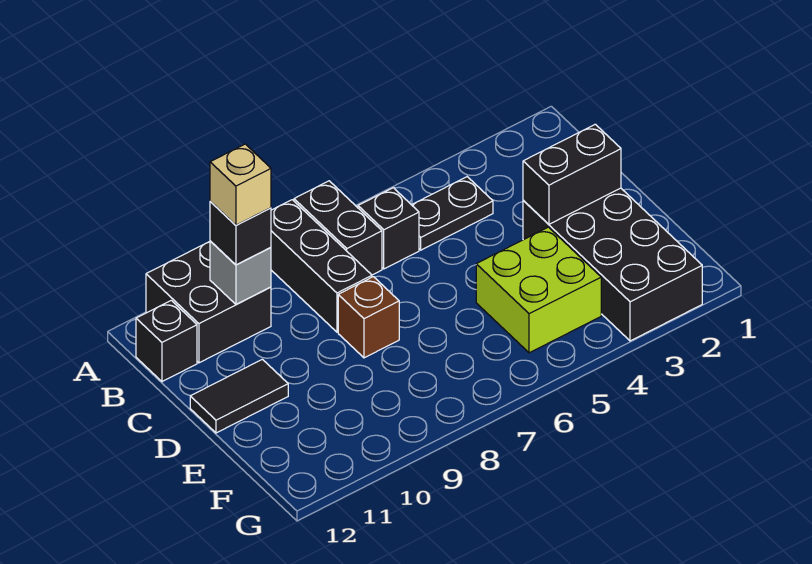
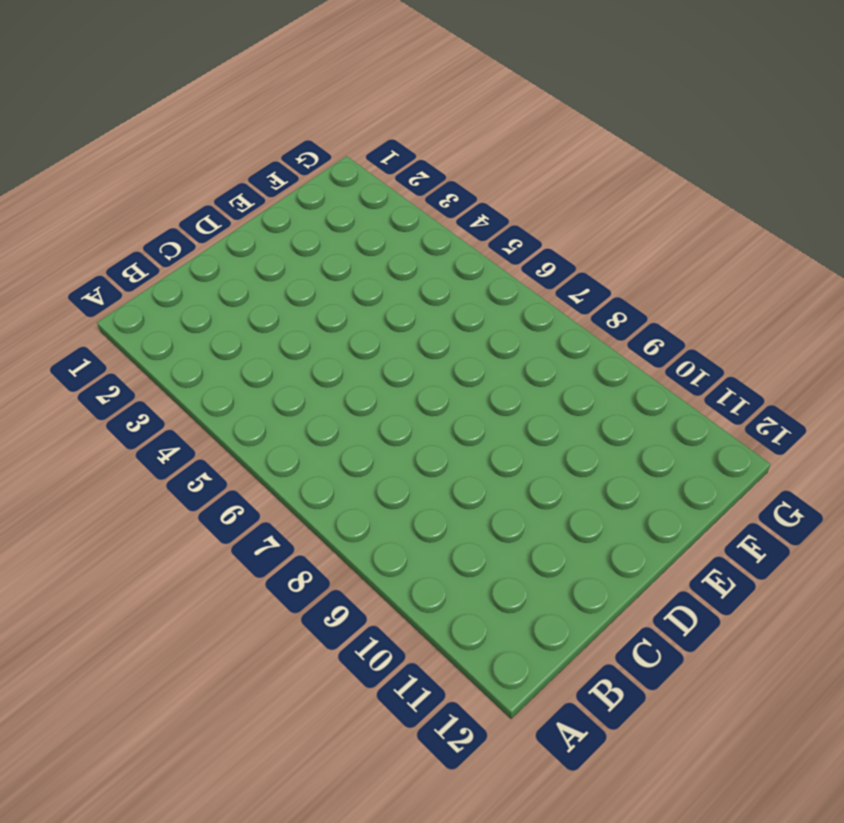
none -> black 1x2 brick [294,181,382,275]
none -> black 1x3 brick [271,200,372,332]
none -> black 2x2 brick [146,242,271,363]

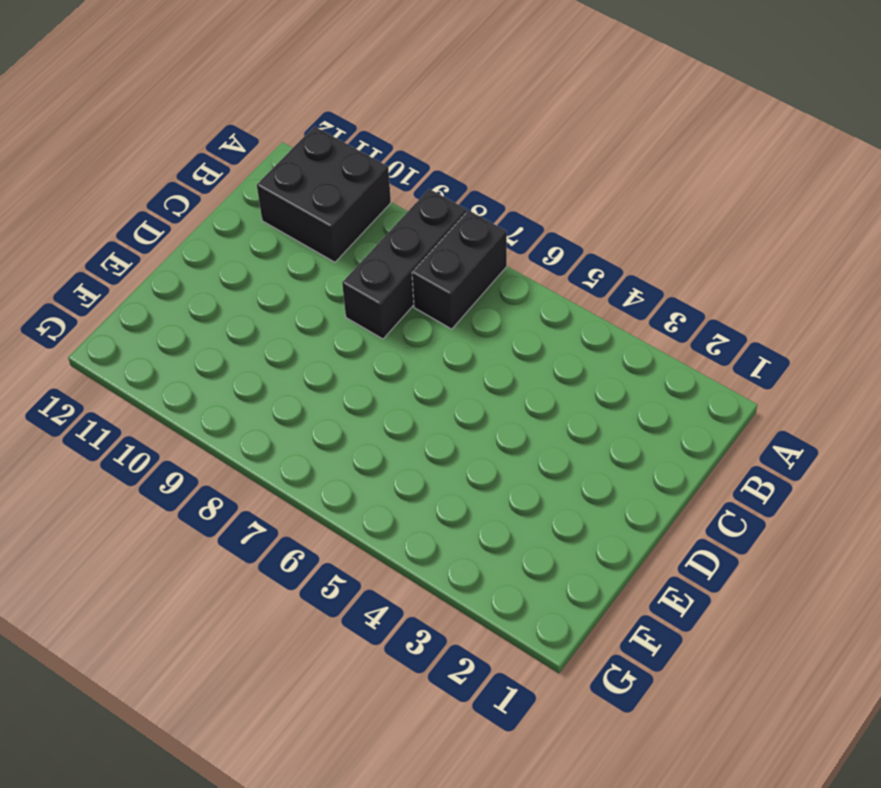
none -> black 1x2 plate [412,177,493,250]
none -> black 1x1 brick [358,188,419,269]
none -> black 1x1 brick [136,300,197,382]

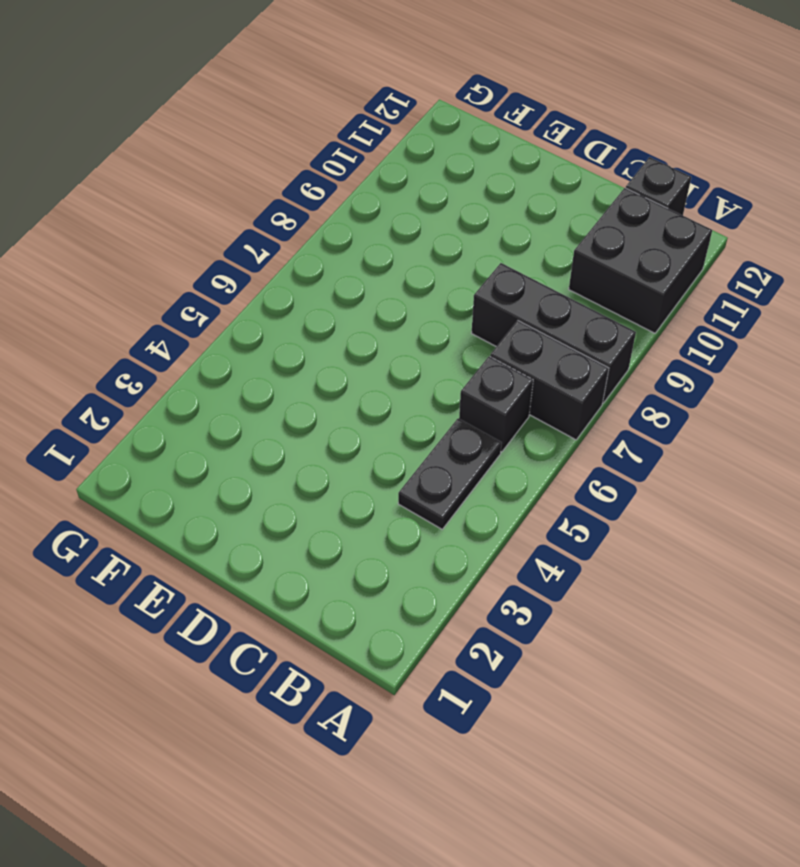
none -> black 2x4 brick [523,188,702,341]
none -> brown 1x1 brick [338,277,399,358]
none -> black 1x2 tile [190,359,288,433]

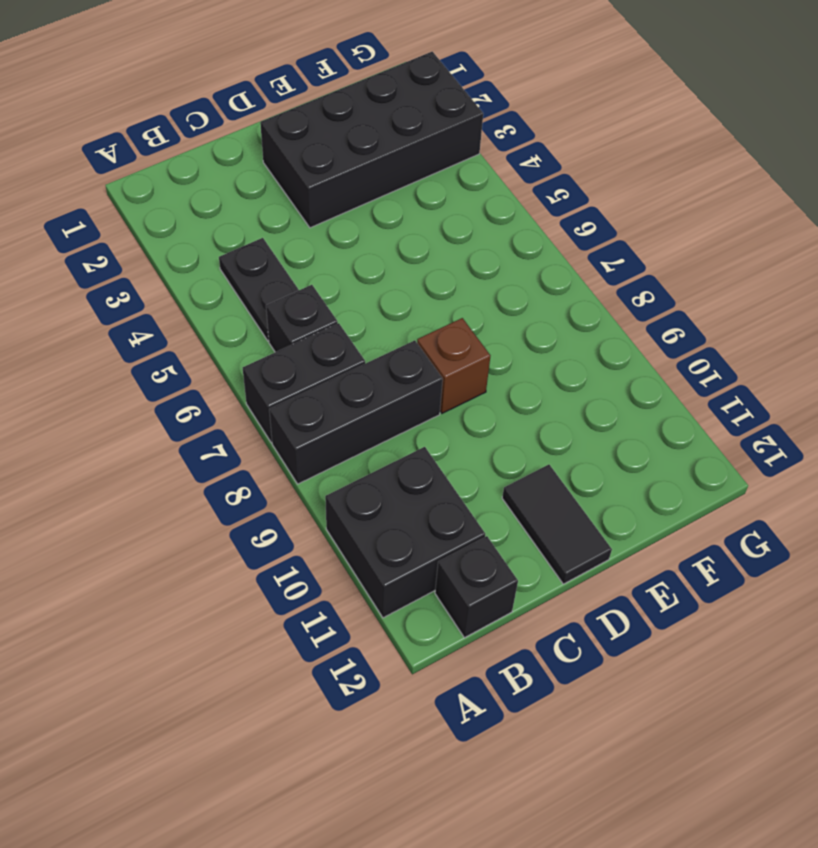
none -> lime 2x2 brick [476,227,601,353]
none -> grey 1x1 brick [210,241,271,304]
none -> black 1x2 brick [523,124,621,224]

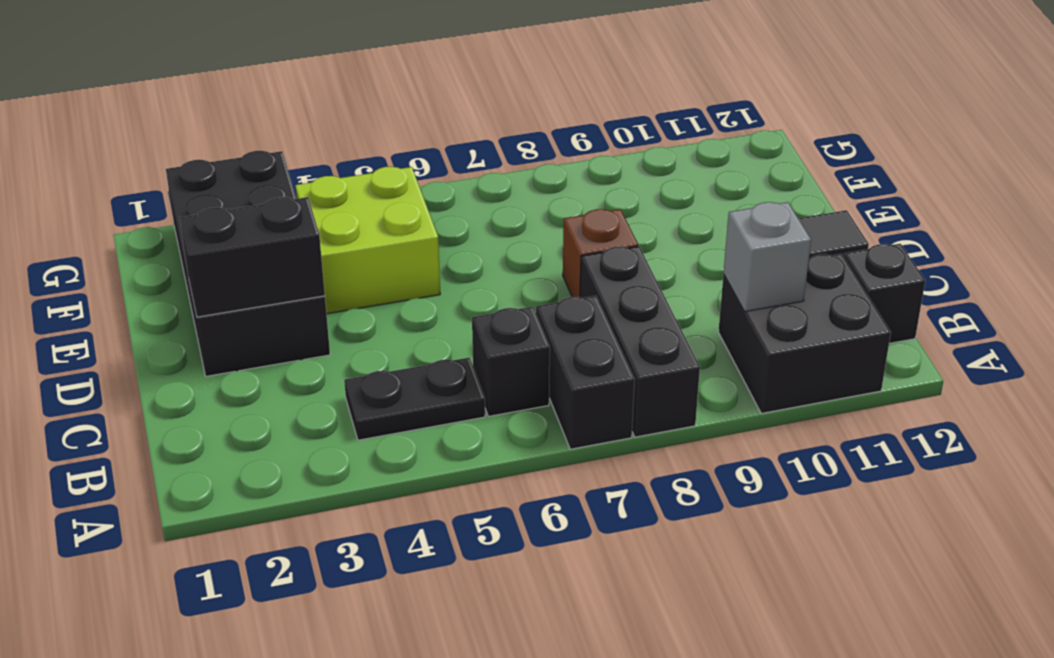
none -> black 1x1 brick [210,202,271,265]
none -> tan 1x1 brick [210,144,271,225]

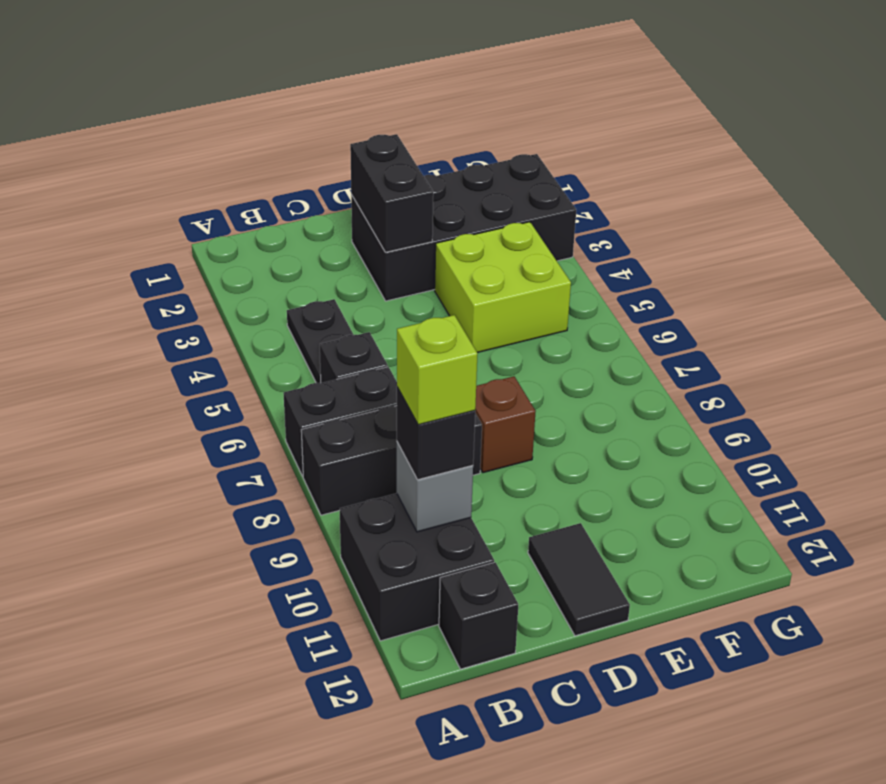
lime 1x1 brick [397,315,478,425] -> tan 1x1 brick [210,144,271,225]

